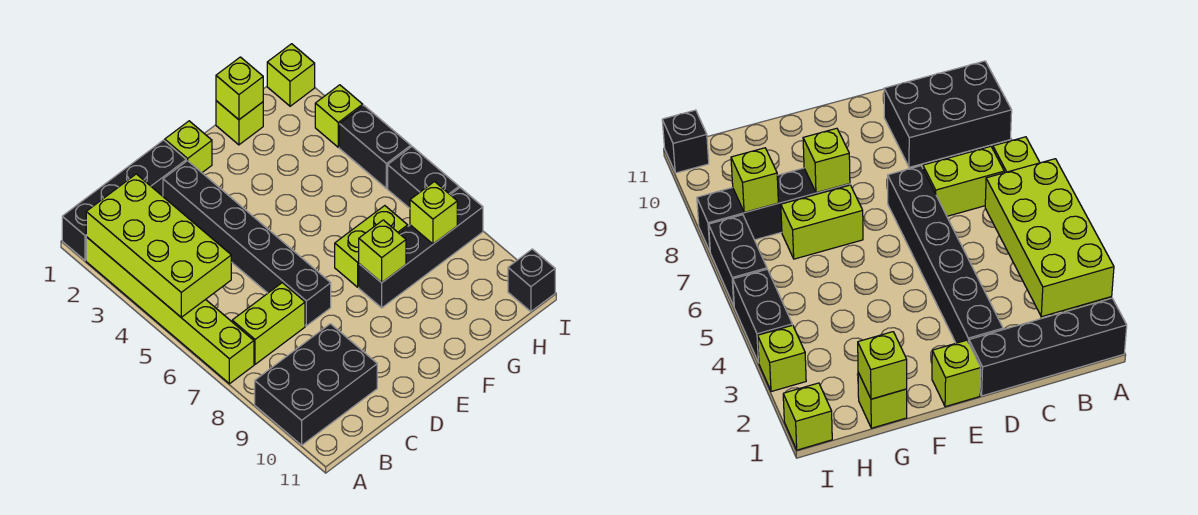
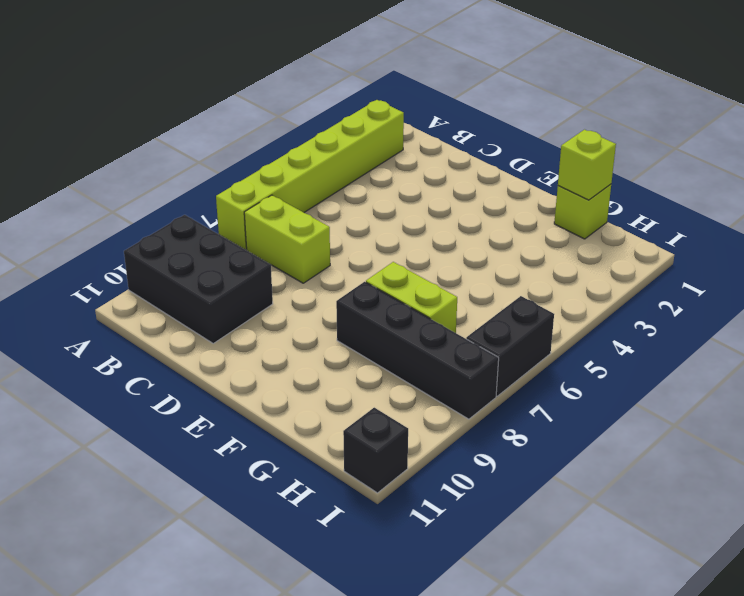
none -> black 1x4 brick [62,140,186,260]
none -> black 1x6 brick [163,161,331,326]
none -> lime 1x1 brick [165,121,212,172]

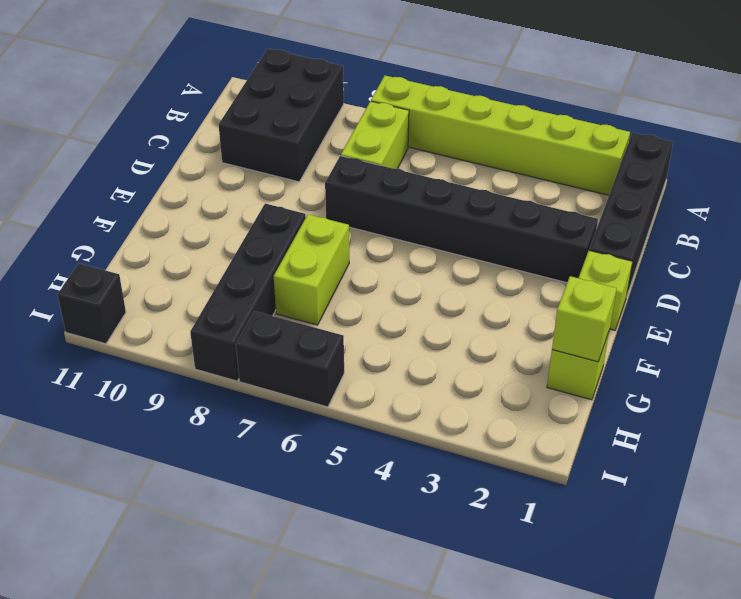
none -> lime 1x1 brick [267,44,315,106]
none -> lime 1x1 brick [315,85,363,147]
none -> black 1x2 brick [339,105,411,188]

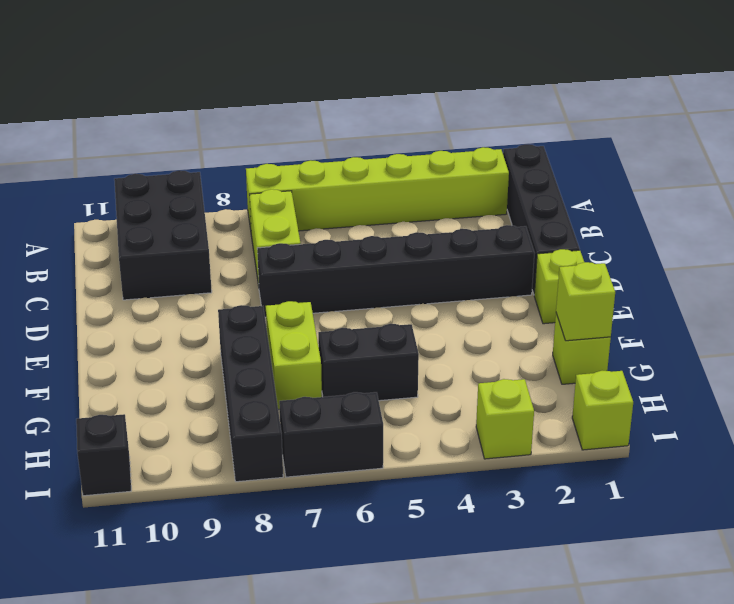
black 1x2 brick [318,324,419,401] -> black 1x2 brick moved to [339,105,411,188]
none -> lime 2x4 brick [86,174,231,317]
none -> lime 1x1 brick [359,220,406,283]
none -> lime 1x1 brick [410,182,457,244]

